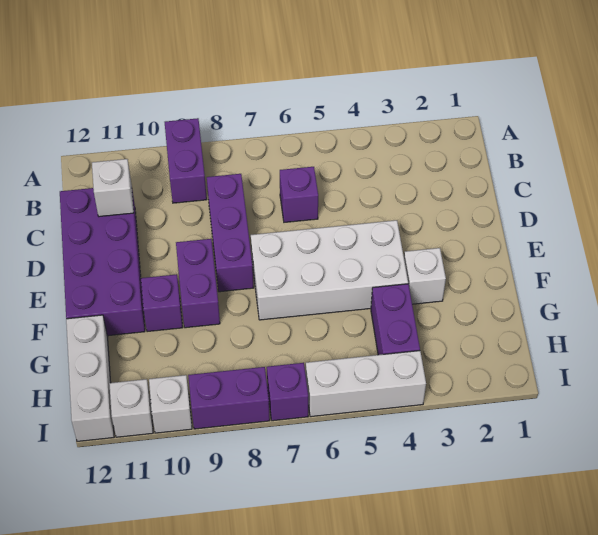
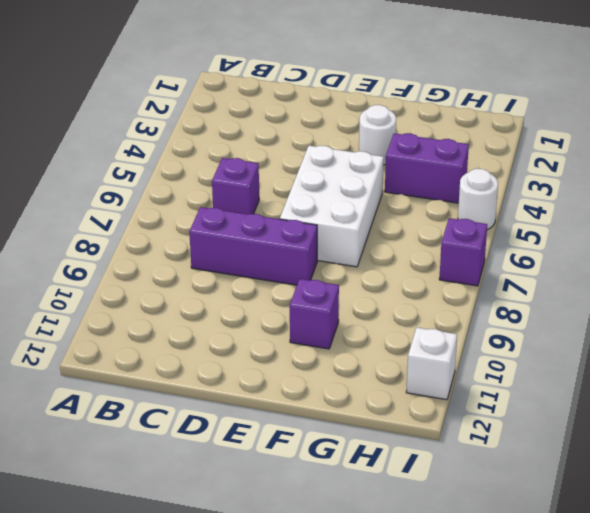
white 2x3 brick [280,146,384,267] -> white 2x4 brick [251,220,408,320]
white 1x1 round brick [359,105,396,165] -> white 1x1 brick [404,248,446,304]
white 1x1 round brick [458,169,498,230] -> white 1x3 brick [306,351,426,417]
none -> purple 1x2 brick [165,118,207,203]
none -> purple 2x4 brick [60,188,145,336]
none -> purple 1x2 brick [176,239,220,328]

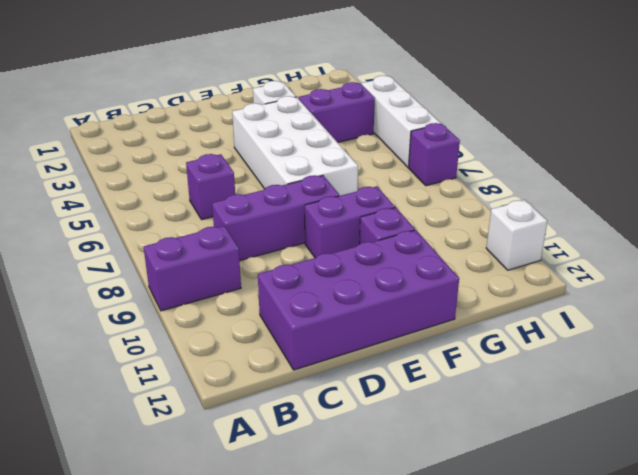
none -> white 1x3 brick [66,315,114,441]
none -> purple 1x2 brick [188,367,270,429]
none -> white 1x1 brick [149,375,192,433]

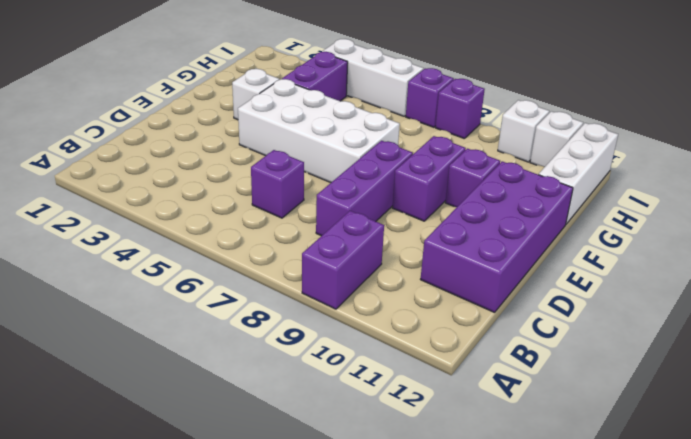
purple 1x1 brick [435,79,485,139] -> purple 1x2 brick [188,367,270,429]
none -> white 1x1 brick [92,159,134,217]

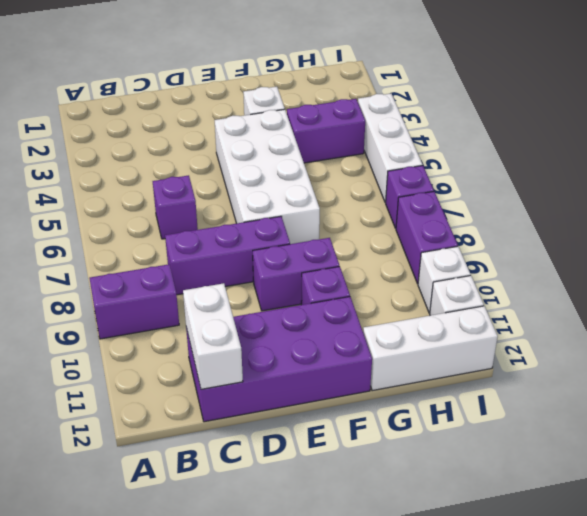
white 1x2 brick [183,283,243,389] -> white 1x1 brick [92,159,134,217]

